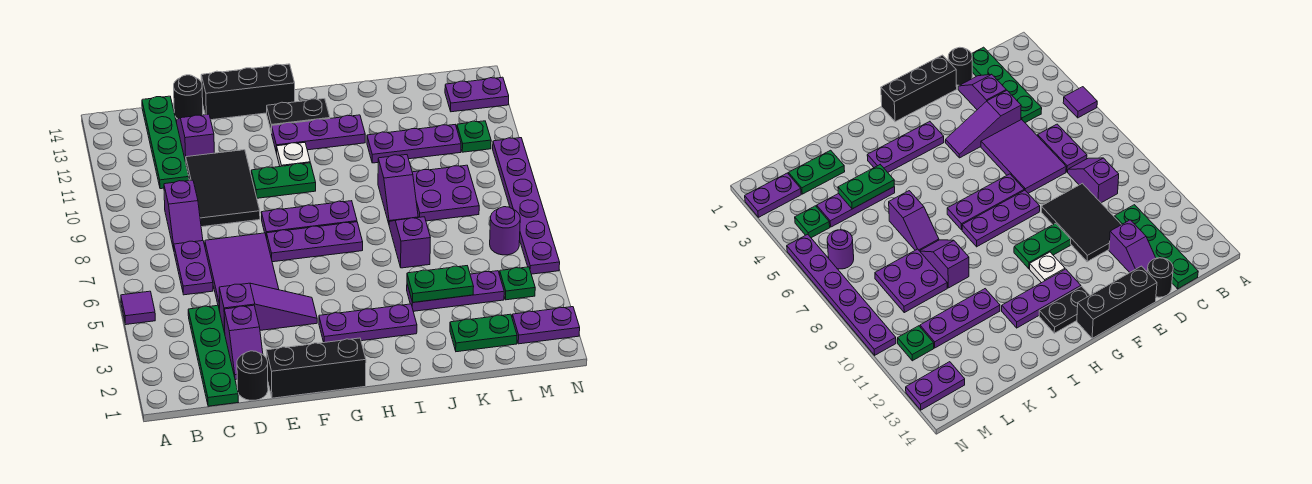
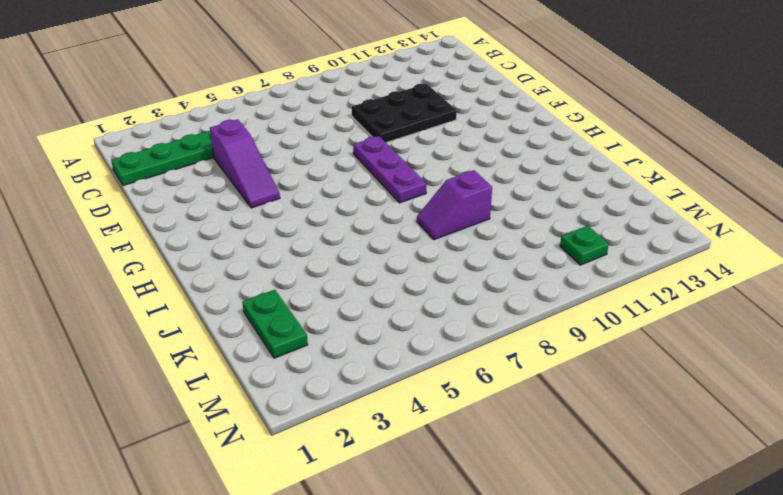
black 2x3 plate [352,84,457,143] -> black 2x3 tile [186,150,260,227]
none -> purple 1x1 tile [121,291,155,324]
none -> purple 1x2 plate [174,241,213,295]
none -> purple 1x2 slope [164,180,203,250]
none -> green 1x4 plate [142,96,189,189]

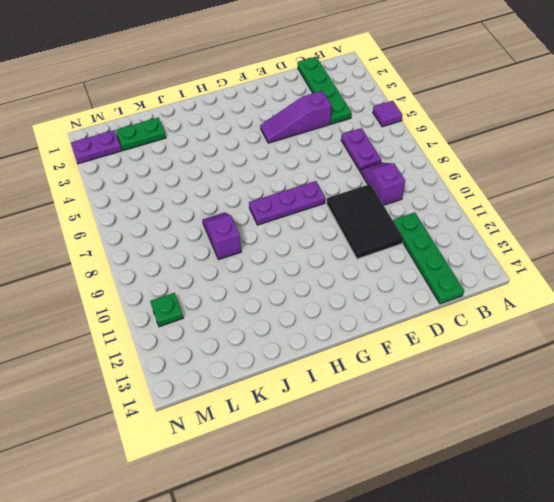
none -> black 1x1 round brick [237,351,268,400]
none -> purple 1x2 slope [224,305,263,380]
none -> purple 2x3 tile [205,233,279,311]
none -> purple 1x2 slope [177,114,214,162]

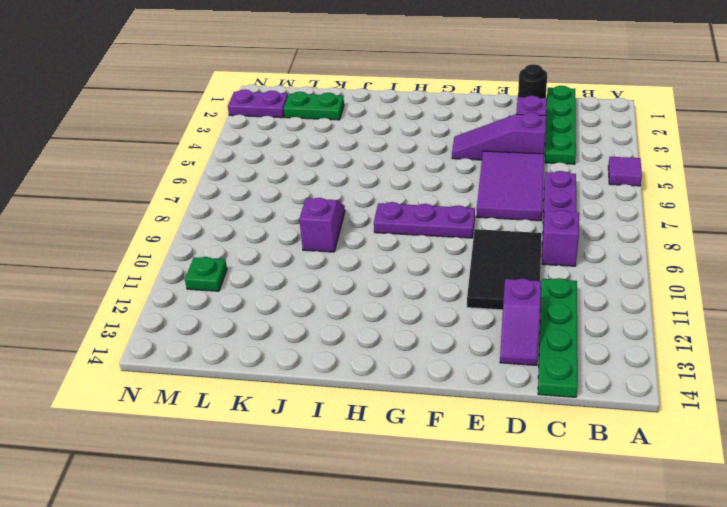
none -> black 1x1 round brick [174,75,203,119]
none -> black 1x3 brick [266,338,366,398]
none -> black 1x3 brick [201,64,295,120]
none -> purple 1x3 plate [267,222,363,262]

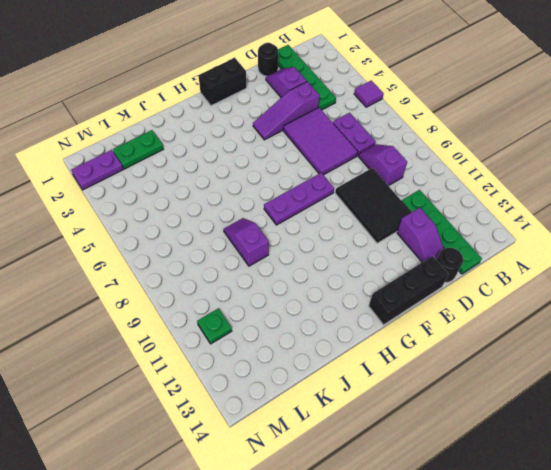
black 1x2 brick [198,58,247,106] -> black 1x3 brick [266,338,366,398]
none -> purple 1x3 plate [267,222,363,262]
none -> green 1x2 plate [251,163,316,198]
none -> purple 1x3 plate [319,304,417,342]
none -> white 1x1 plate [277,143,310,167]

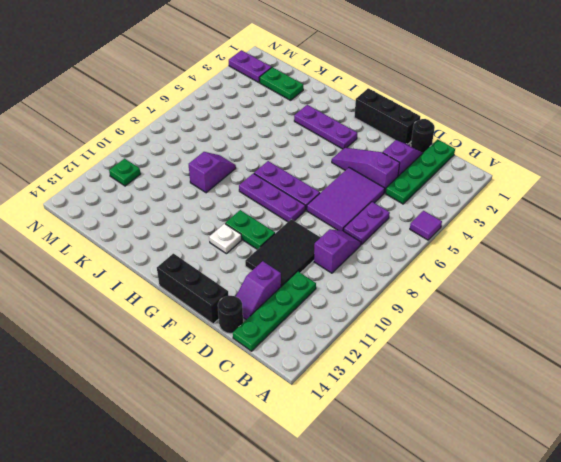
none -> purple 1x3 plate [272,115,365,153]
none -> black 1x2 plate [267,99,330,133]
none -> purple 1x3 plate [407,271,504,311]
none -> purple 1x2 slope [389,217,430,268]

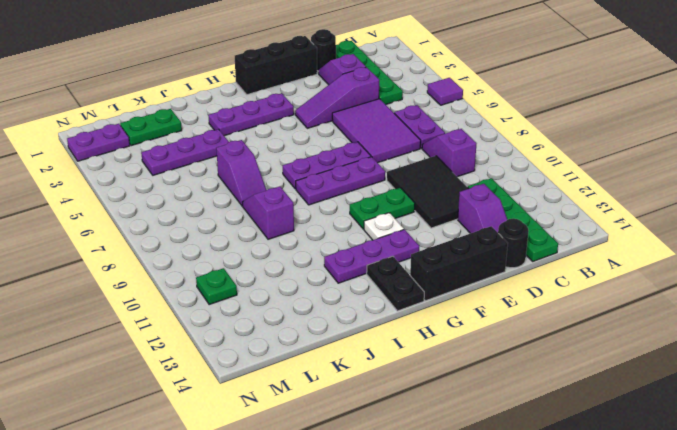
black 1x2 plate [367,256,424,311] -> black 1x2 plate turned to [267,99,330,133]
none -> purple 1x3 plate [367,125,461,163]
none -> purple 2x2 plate [412,165,479,221]
none -> green 1x1 plate [500,267,535,300]
none -> purple 1x1 round brick [490,207,520,255]

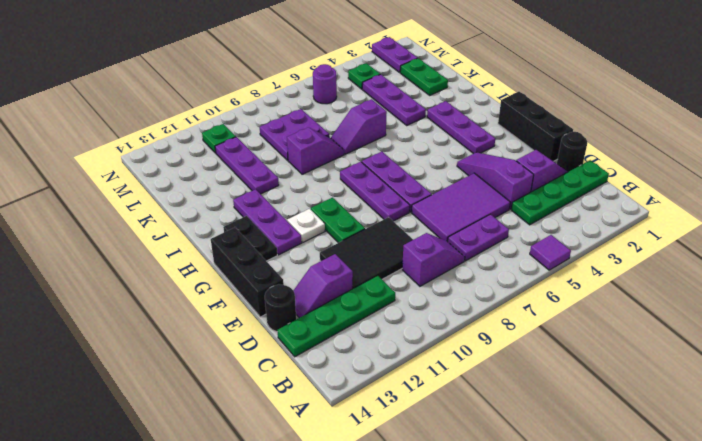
none -> purple 1x2 plate [445,77,509,112]
none -> purple 1x6 plate [493,138,560,274]
none -> green 1x2 plate [407,266,474,302]

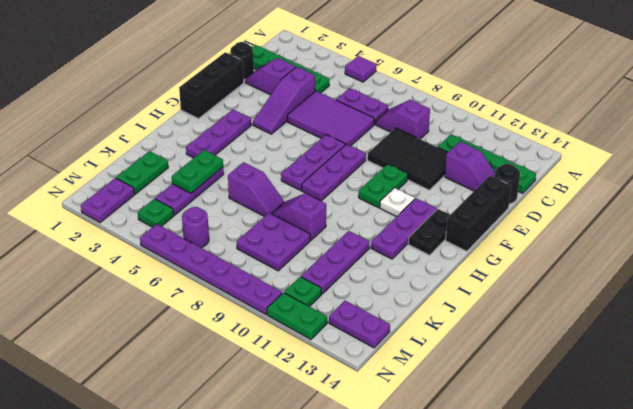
purple 1x2 plate [329,301,390,348] -> purple 1x2 plate turned to [445,77,509,112]
green 1x2 plate [267,293,327,339] -> none

